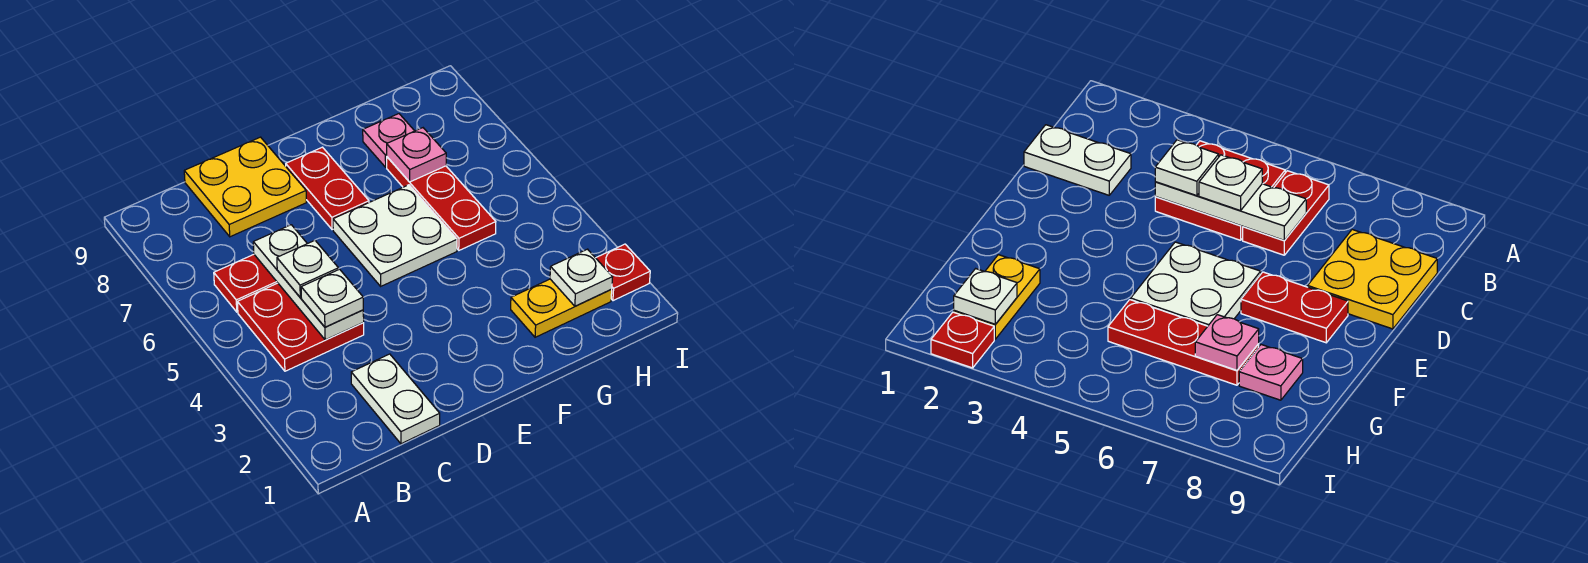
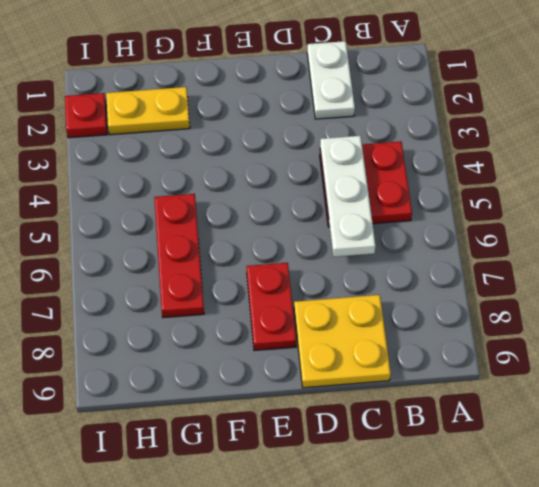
none -> red 1x2 plate [214,255,277,312]
none -> white 2x2 plate [333,185,457,286]
none -> pink 1x1 plate [363,114,414,167]

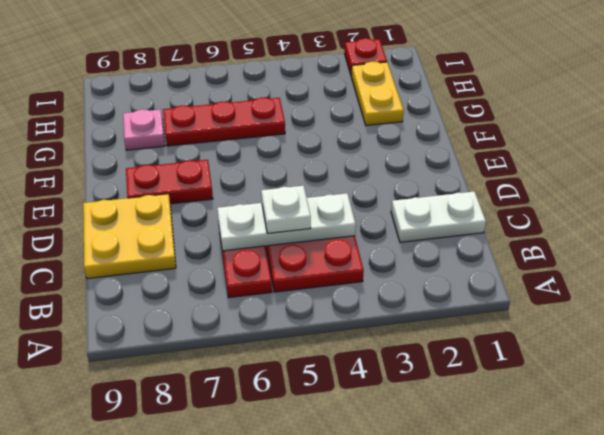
none -> white 2x2 plate [333,185,457,286]
none -> pink 1x1 plate [387,128,446,182]
none -> white 1x1 plate [550,249,612,306]

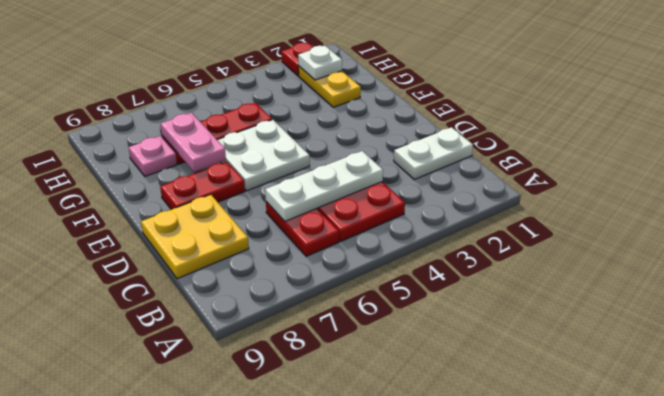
pink 1x2 plate [161,113,226,172] -> pink 1x1 plate [387,128,446,182]
none -> white 1x1 plate [301,269,363,327]
none -> white 1x1 plate [277,240,338,298]

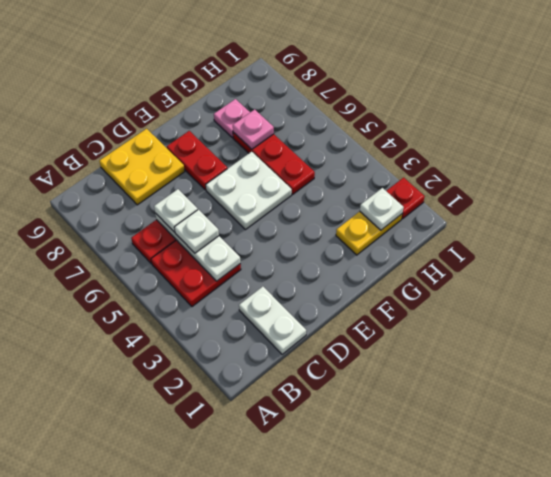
white 1x1 plate [154,189,198,232] -> white 1x1 plate moved to [301,269,363,327]

